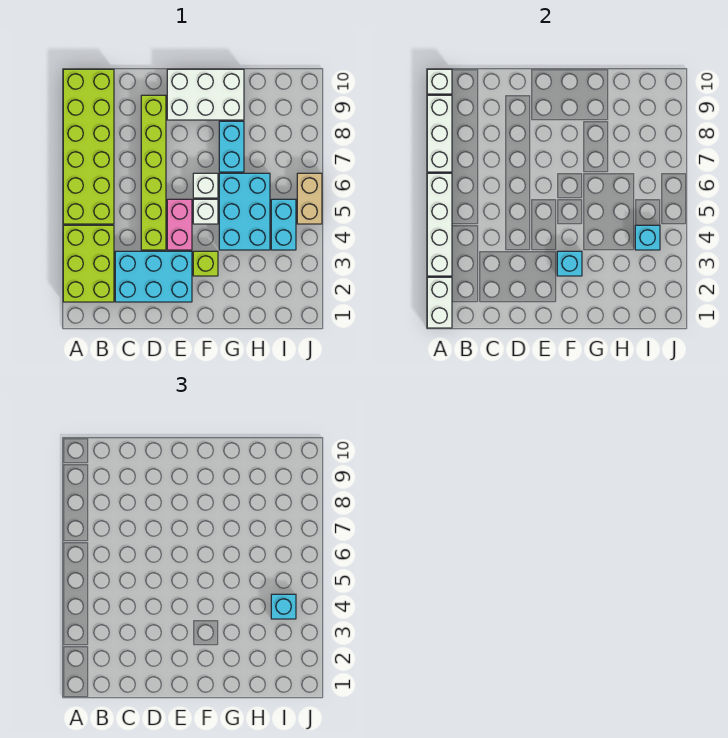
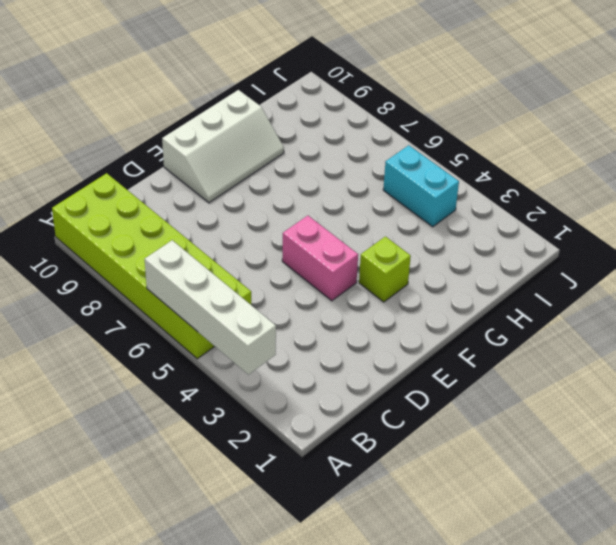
white 2x3 slope [162,90,284,203] -> white 2x3 brick [167,69,244,120]
none -> lime 2x3 brick [63,225,114,302]
none -> cyan 2x3 brick [115,251,192,302]
none -> lime 1x6 brick [141,95,166,250]

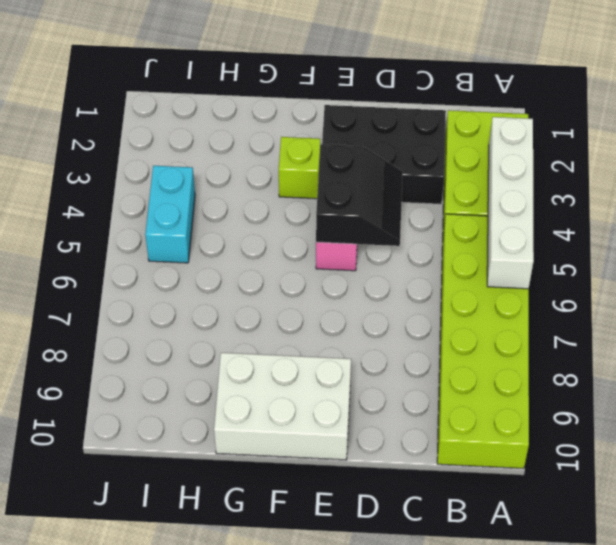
black 2x3 brick [322,105,446,204] -> cyan 2x3 brick [115,251,192,302]
black 2x2 slope [316,144,403,246] -> none
none -> lime 1x6 brick [141,95,166,250]
none -> white 1x1 brick [193,199,218,224]
none -> white 1x1 brick [193,173,218,198]

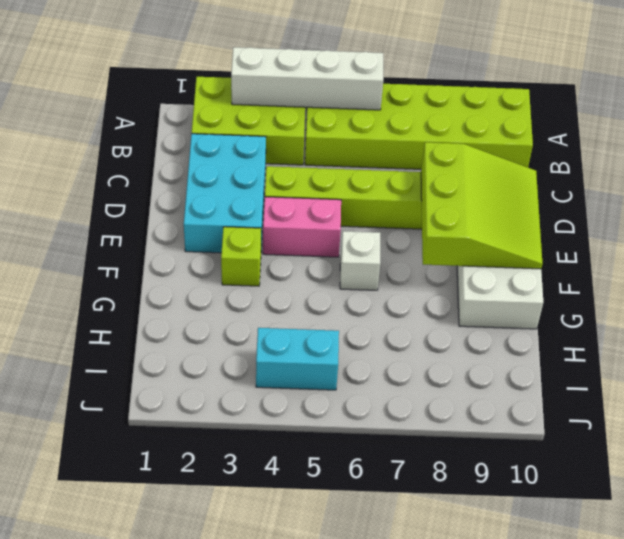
lime 3x3 slope [421,142,543,269] -> none
none -> white 1x1 brick [193,199,218,224]
none -> cyan 2x3 brick [219,173,270,250]
none -> cyan 1x2 brick [219,121,244,172]

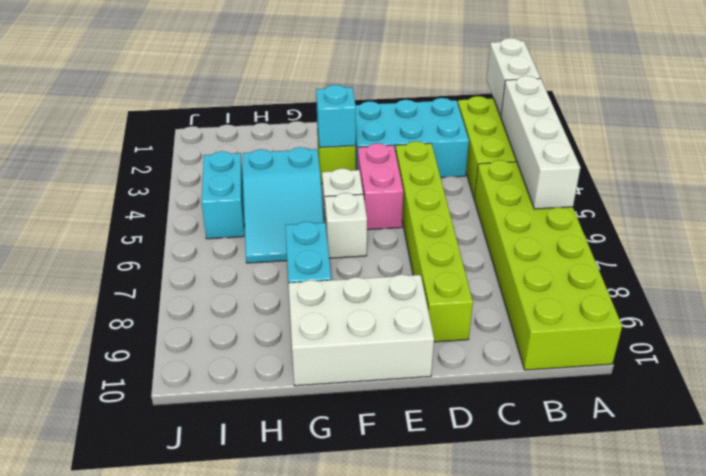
cyan 2x3 slope [243,147,324,263] -> cyan 2x3 brick [219,173,270,250]
none -> tan 1x2 brick [297,173,322,224]
none -> white 1x3 brick [427,95,452,172]
none -> white 1x1 brick [427,69,452,94]

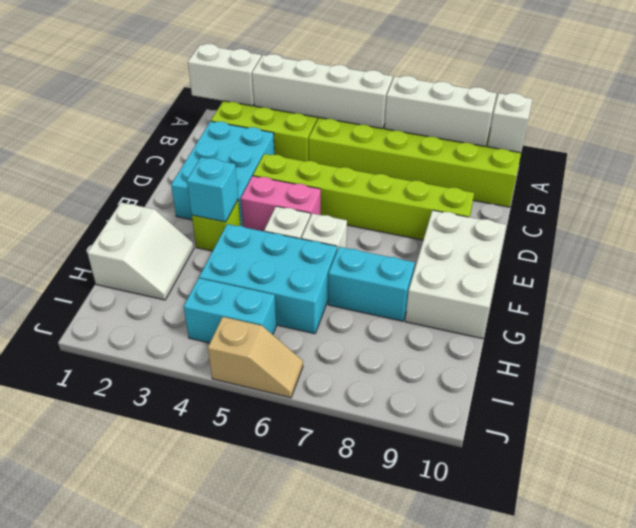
white 2x2 slope [87,202,194,300] -> none
tan 1x2 slope [208,317,303,398] -> tan 1x2 brick [297,173,322,224]
none -> cyan 1x1 brick [635,225,660,250]
none -> cyan 1x1 brick [271,594,296,619]

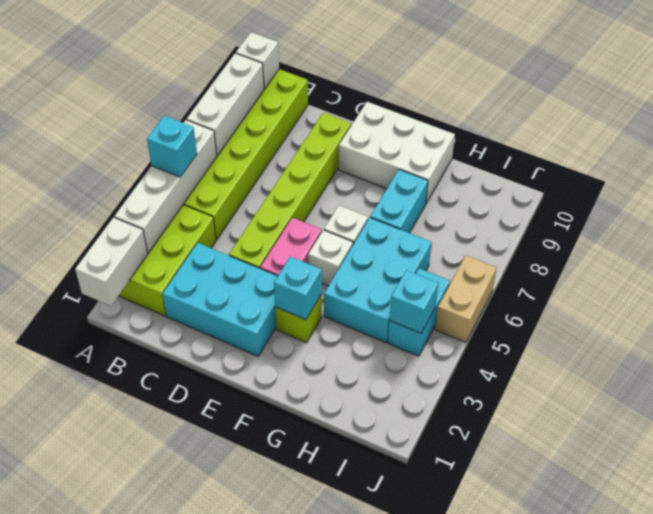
cyan 1x1 brick [147,116,197,177] -> cyan 1x1 brick moved to [271,594,296,619]

